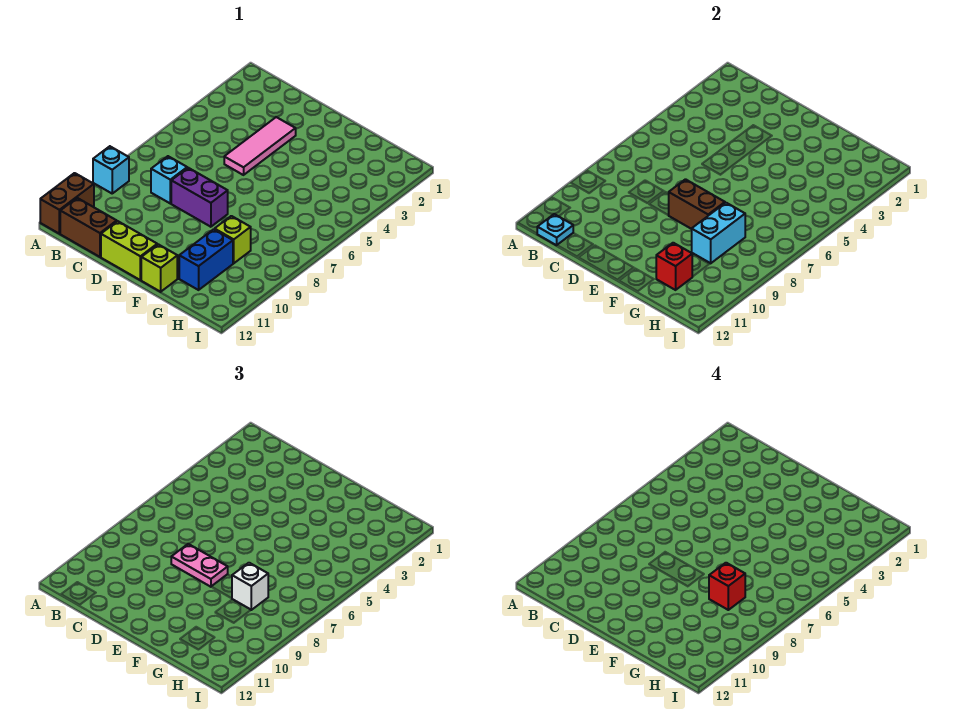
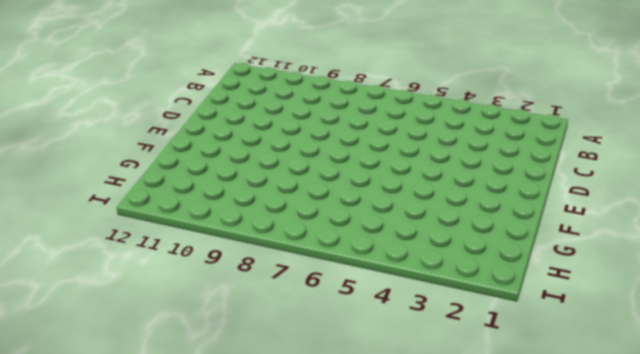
none -> cyan 1x1 brick [93,146,129,193]
none -> brown 1x2 brick [40,173,94,234]
none -> brown 1x2 brick [60,198,117,257]

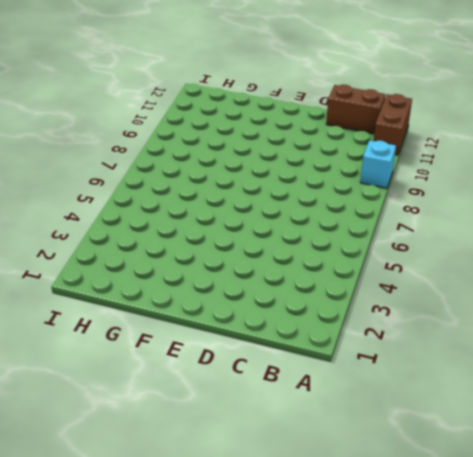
none -> cyan 1x1 brick [151,156,187,203]
none -> pink 1x3 tile [224,117,296,175]
none -> purple 1x2 brick [171,168,228,227]

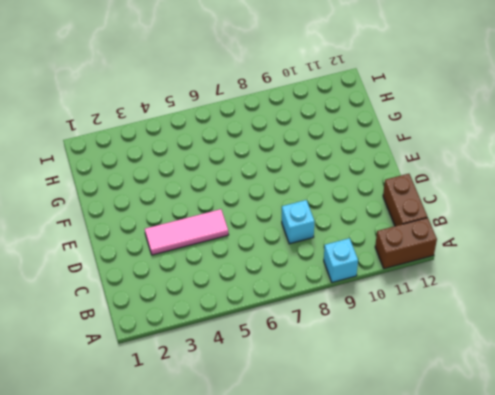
none -> purple 1x2 brick [171,168,228,227]
none -> lime 1x2 brick [101,221,157,280]
none -> lime 1x1 brick [141,244,177,292]

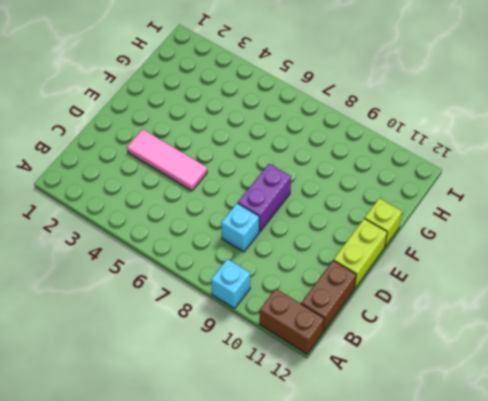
none -> lime 1x1 brick [215,216,251,263]
none -> blue 1x2 brick [179,229,233,290]
none -> cyan 1x1 plate [537,214,573,245]

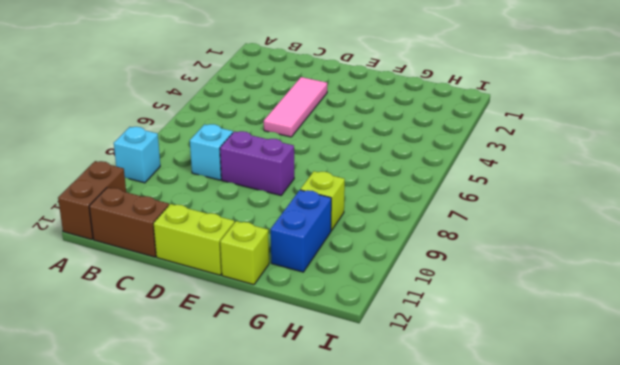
none -> cyan 1x1 plate [537,214,573,245]
none -> brown 1x2 brick [669,179,725,229]
none -> cyan 1x2 brick [692,203,745,263]

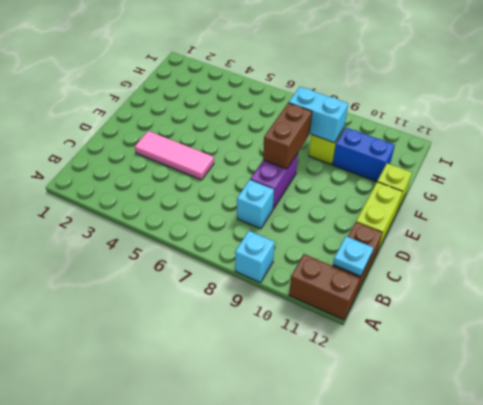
none -> red 1x1 brick [656,243,692,290]
none -> pink 1x2 plate [171,544,228,587]
none -> white 1x1 brick [232,563,268,610]

